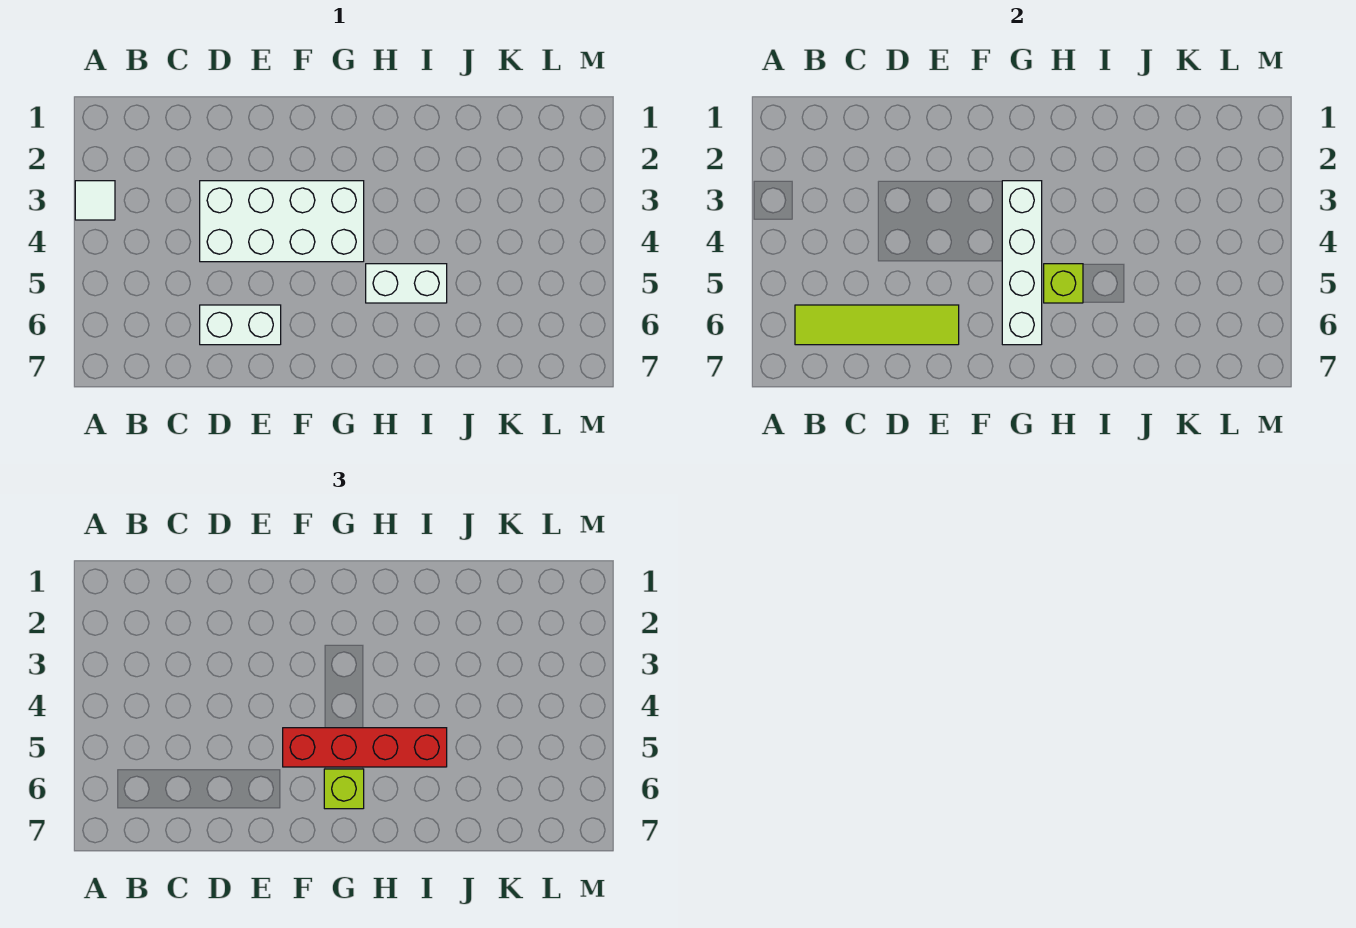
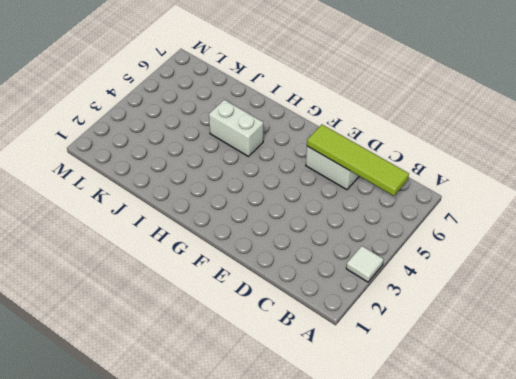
none -> white 2x4 brick [200,181,364,262]
none -> white 1x4 brick [1002,181,1042,345]

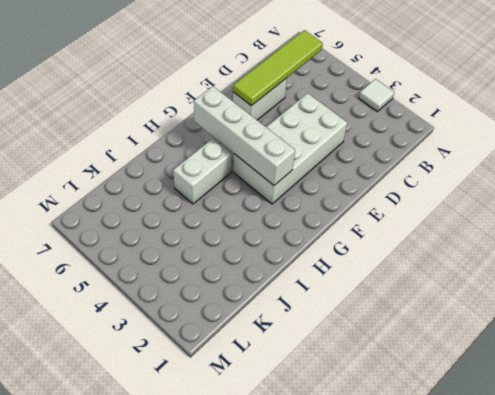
none -> lime 1x1 brick [1044,264,1083,303]
none -> red 1x4 brick [283,728,447,767]

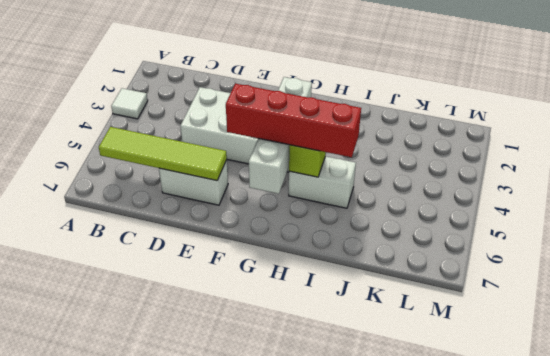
none -> lime 1x1 brick [324,769,364,809]

